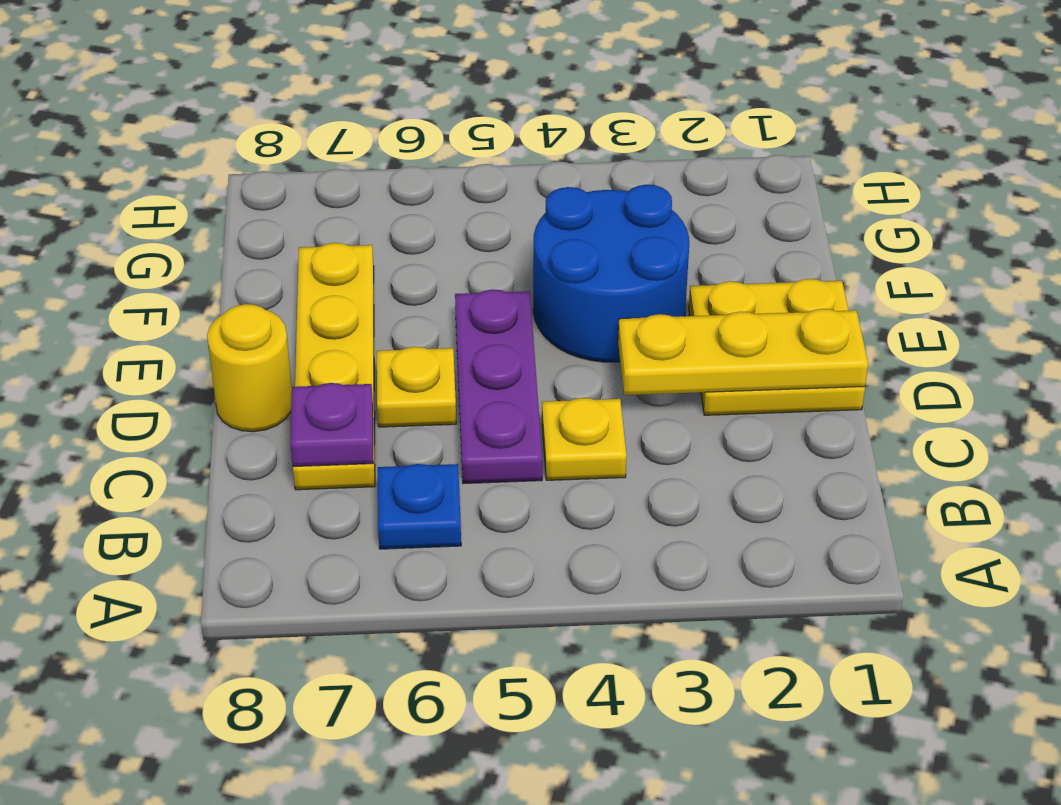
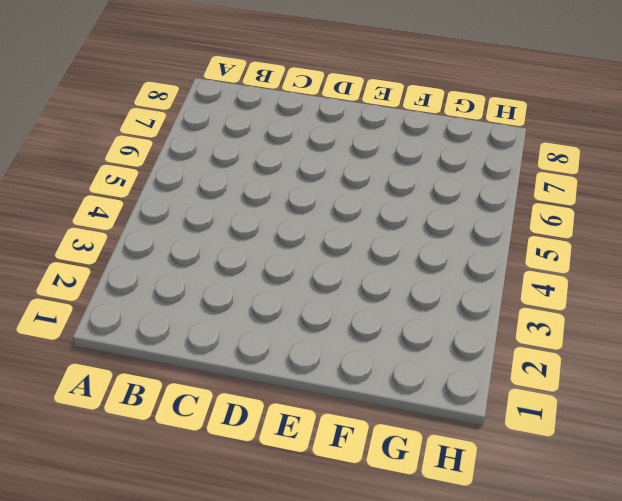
none -> blue 1x1 plate [378,464,461,549]
none -> yellow 1x1 plate [542,398,627,480]

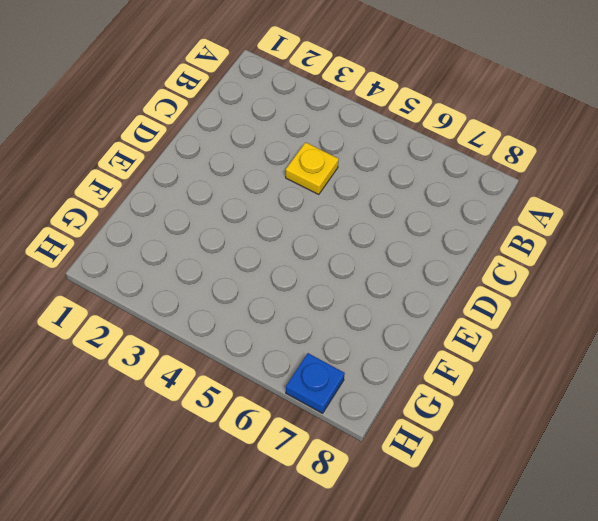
blue 1x1 plate [286,353,345,413] -> blue 1x1 plate moved to [378,464,461,549]
none -> purple 1x3 plate [455,289,542,484]
none -> yellow 1x4 plate [293,243,375,490]

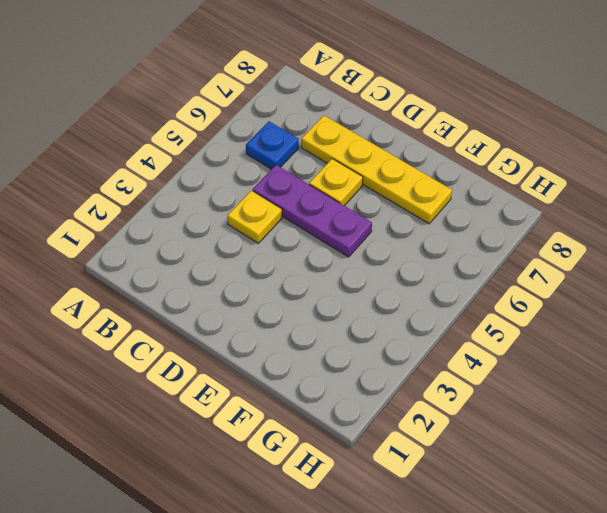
none -> yellow 2x2 plate [689,279,865,415]
none -> yellow 1x1 round brick [207,304,292,432]

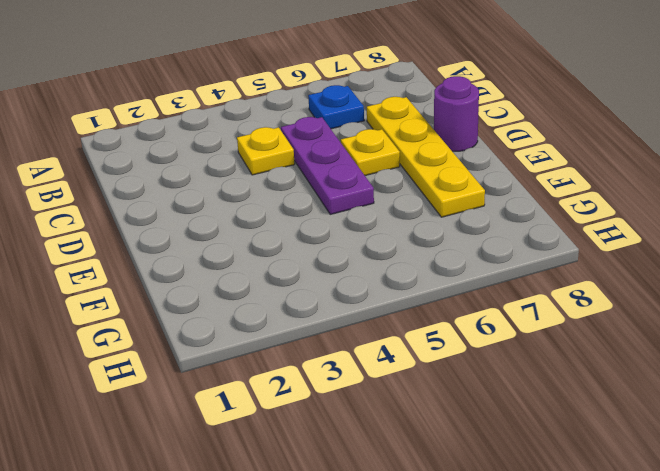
purple 1x1 round brick [434,76,479,151] -> yellow 1x1 round brick [207,304,292,432]
none -> yellow 2x2 plate [689,279,865,415]
none -> blue 2x2 round brick [533,185,689,362]

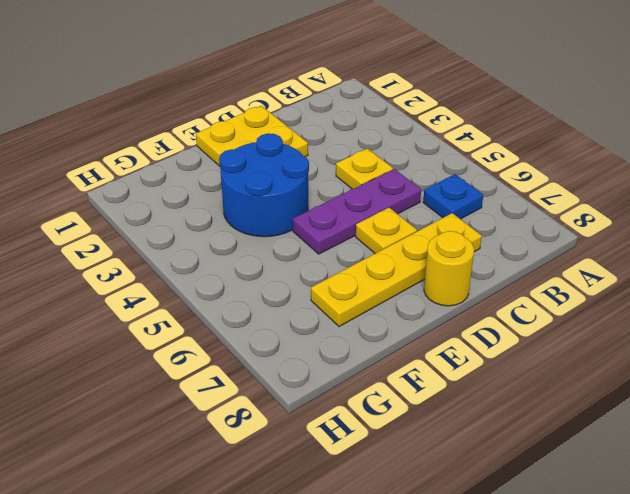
none -> purple 1x1 plate [290,383,373,466]
none -> yellow 1x3 plate [618,309,868,395]

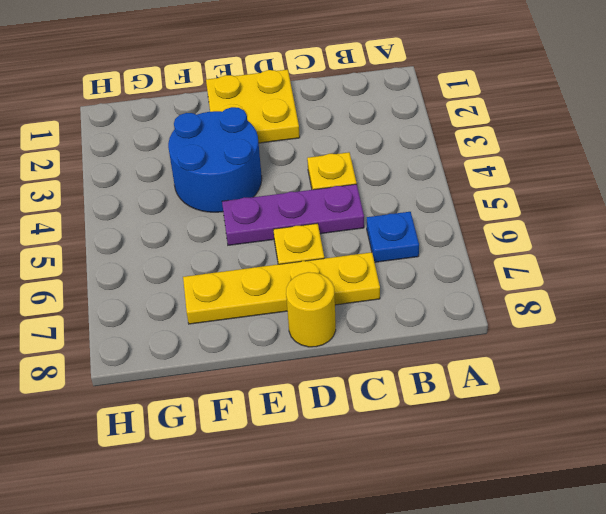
none -> purple 1x1 plate [290,383,373,466]
none -> yellow 1x3 plate [618,309,868,395]

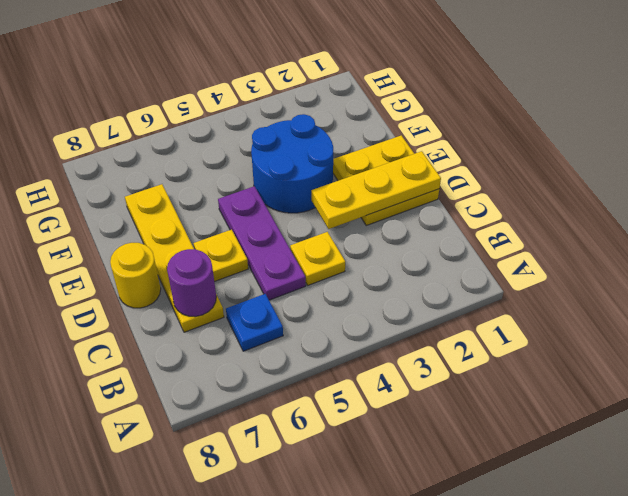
purple 1x1 round brick [167,249,216,317] -> purple 1x1 plate [290,383,373,466]

